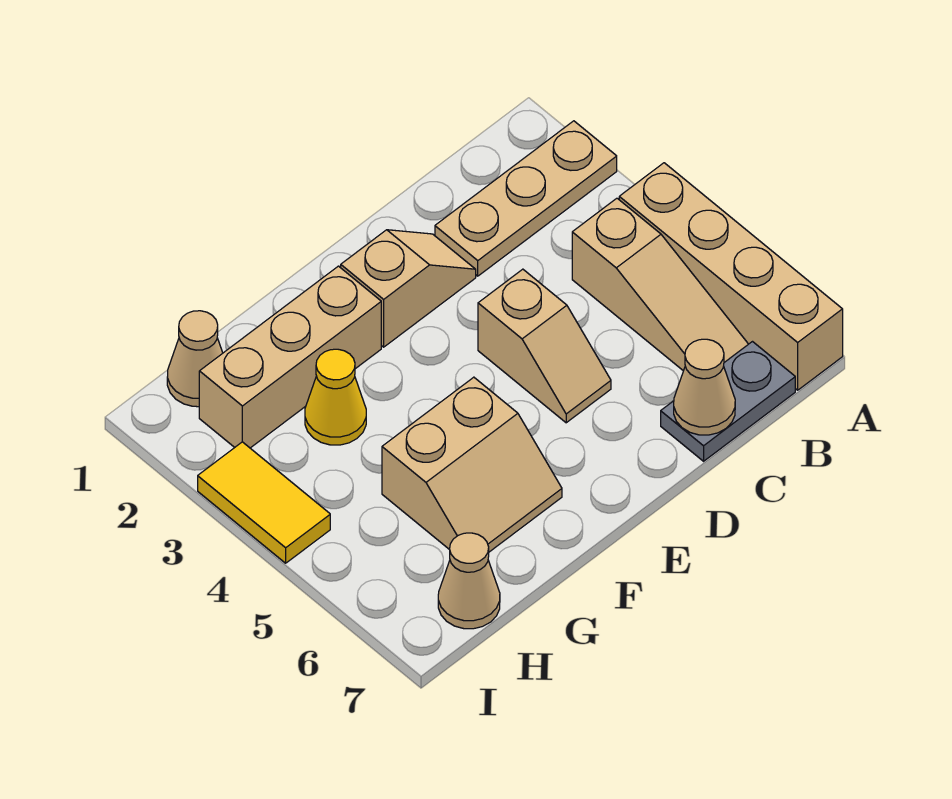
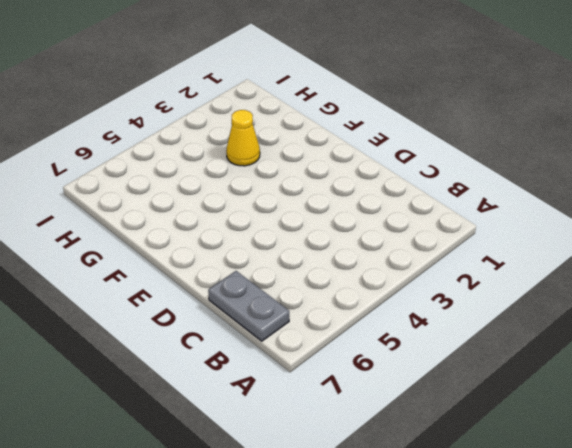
none -> tan 1x3 plate [435,121,617,276]
none -> tan 1x4 brick [619,163,843,390]
none -> tan 1x3 slope [572,198,748,371]

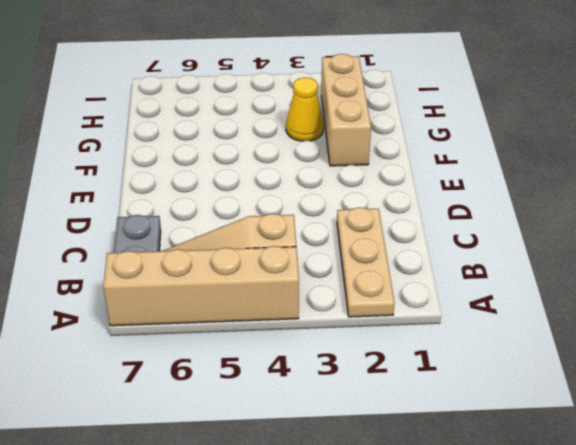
none -> tan 1x2 slope [341,230,476,347]
none -> tan 1x2 slope [478,269,611,423]
none -> tan 2x2 slope [382,377,562,552]

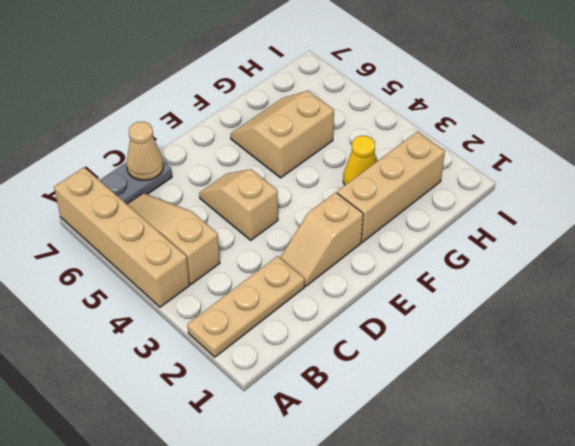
none -> tan 1x1 cone [167,311,223,407]
none -> tan 1x1 cone [438,533,500,629]
none -> yellow 1x2 tile [198,442,330,563]

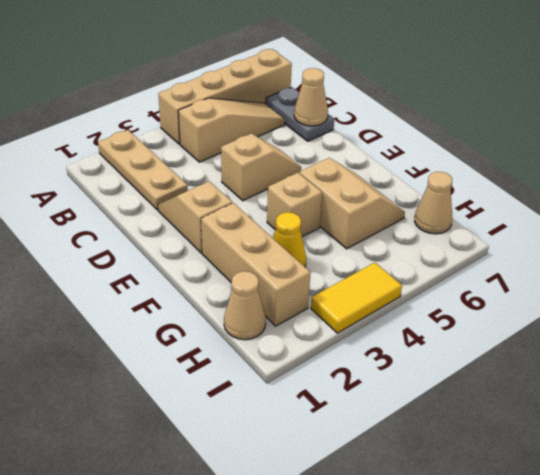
tan 1x1 brick [267,173,322,237] -> none

